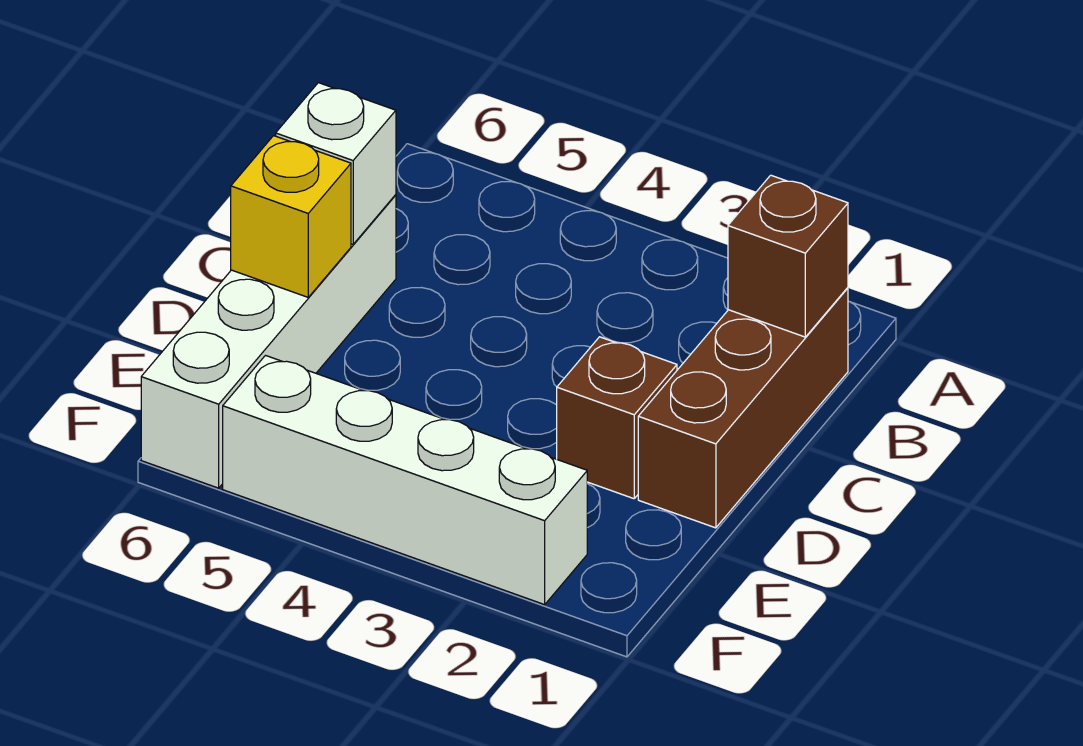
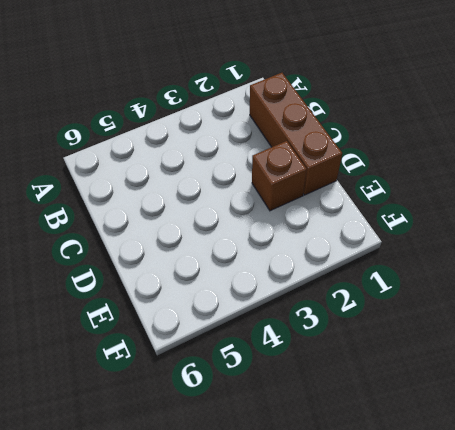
none -> white 1x4 brick [141,195,396,488]
none -> white 1x4 brick [223,356,587,605]

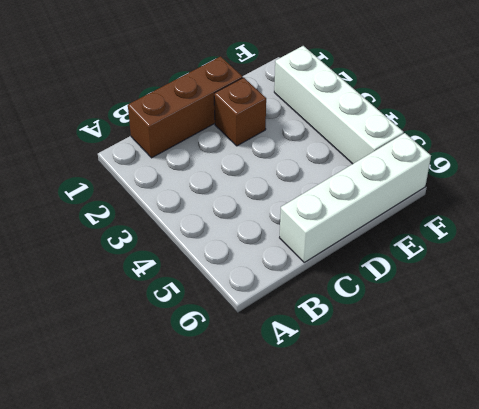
none -> brown 1x1 brick [728,175,848,337]
none -> white 1x1 brick [276,83,396,244]

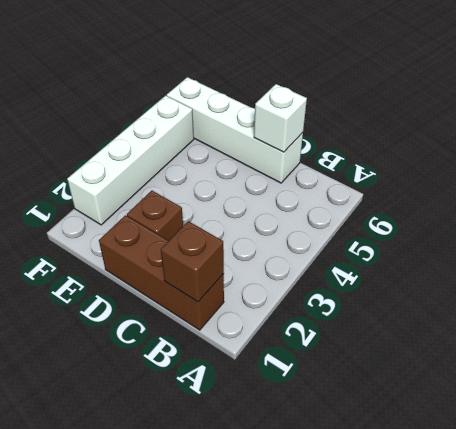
none -> yellow 1x1 brick [231,136,351,297]

